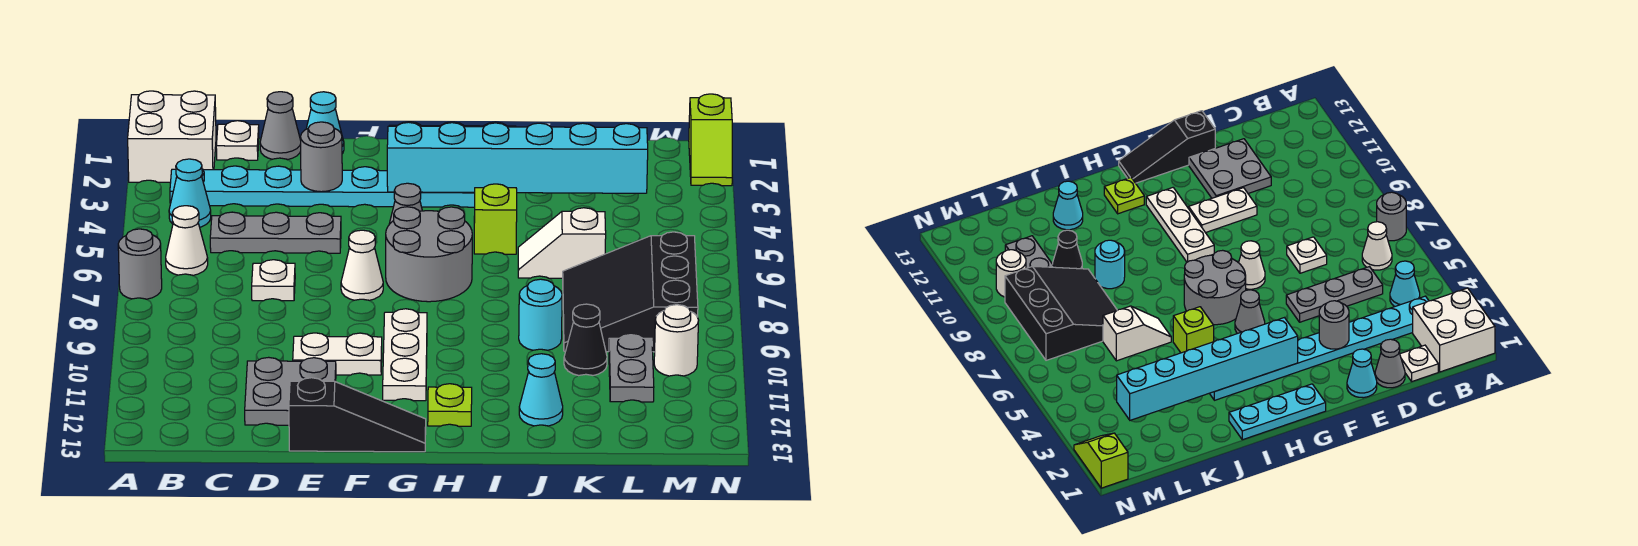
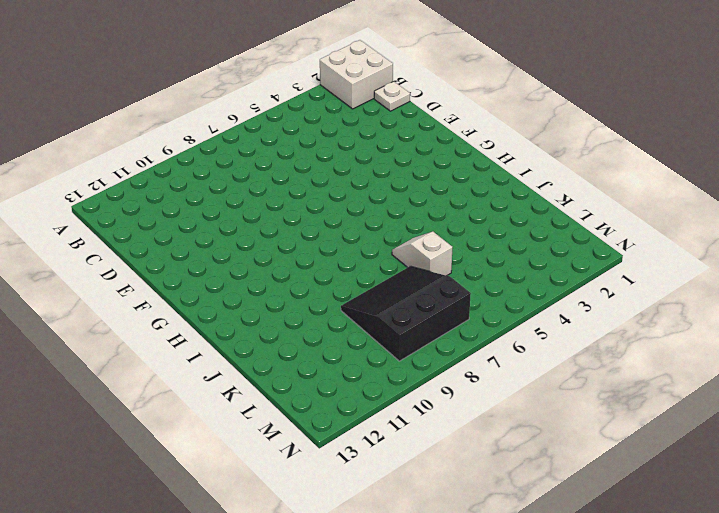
none -> grey 1x1 round brick [118,229,162,299]
none -> cyan 1x8 plate [170,166,475,207]
none -> cyan 1x1 cone [169,159,211,227]
none -> white 1x1 cone [166,206,208,275]

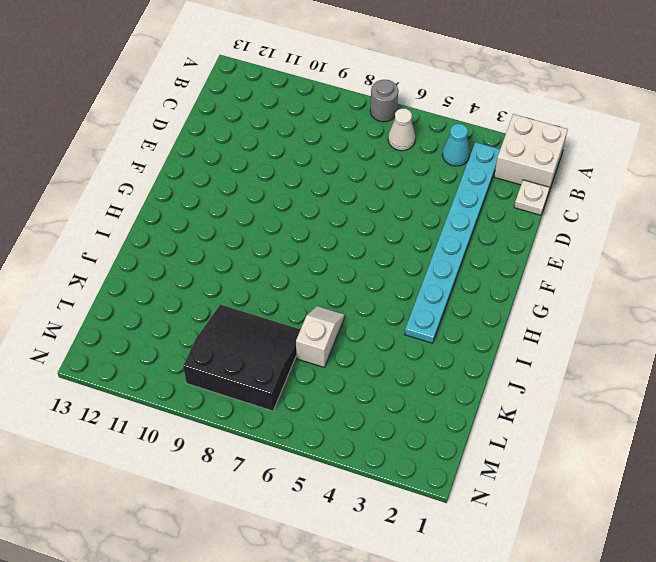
none -> grey 1x3 plate [210,212,341,253]
none -> grey 1x1 cone [260,92,301,160]
none -> white 1x1 plate [252,260,295,301]
none -> grey 2x2 plate [245,357,336,425]

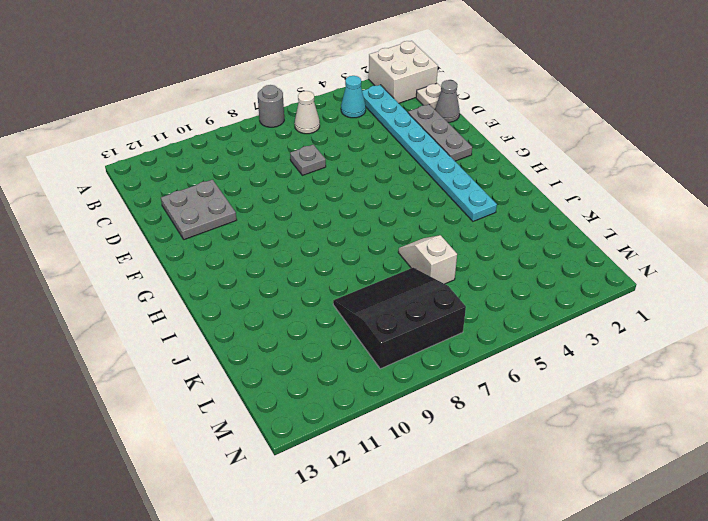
grey 1x3 plate [408,104,472,161] -> grey 1x3 plate moved to [210,212,341,253]
grey 1x1 plate [290,145,326,175] -> white 1x1 plate [252,260,295,301]
none -> cyan 1x1 cone [306,92,344,154]
none -> white 1x2 plate [293,333,382,375]
none -> black 1x3 slope [289,378,426,452]
none -> white 1x1 cone [341,230,383,300]

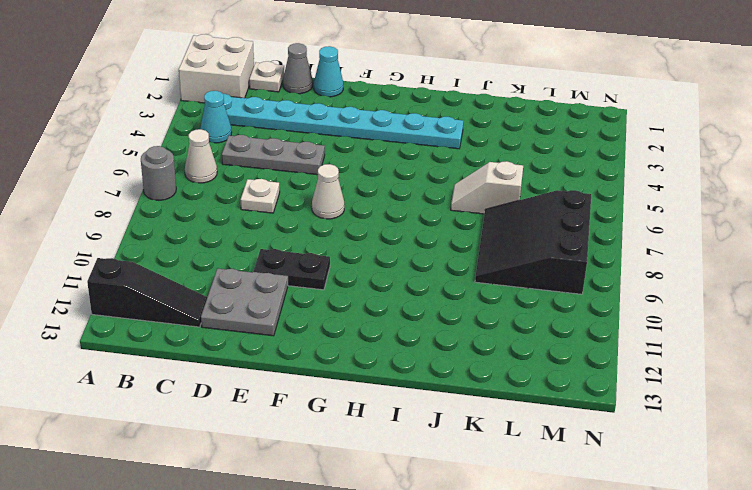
black 1x3 slope [87,258,207,327] -> black 1x3 slope moved to [289,378,426,452]
black 1x2 plate [254,249,330,290] -> white 1x2 plate [293,333,382,375]
none -> cyan 1x3 plate [1229,384,1326,440]
none -> grey 1x1 cone [389,183,422,224]
none -> grey 2x2 round brick [386,207,472,302]
none -> white 1x3 plate [383,309,427,401]

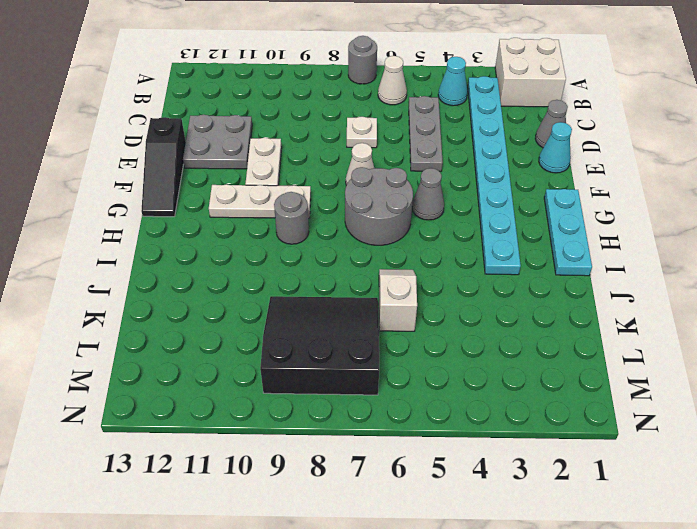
grey 1x1 round brick [274,192,309,244] -> grey 1x1 round brick moved to [301,122,342,192]
none -> white 1x1 plate [216,121,259,160]
none -> lime 1x1 plate [428,384,472,426]
none -> lime 1x1 brick [474,184,517,254]
none -> cyan 1x1 round brick [519,279,562,350]

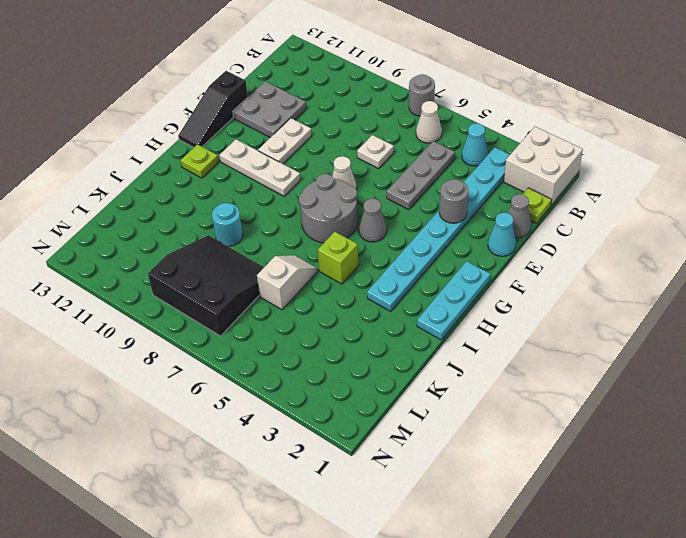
lime 1x1 plate [523,188,551,223] -> white 1x1 plate [216,121,259,160]
none -> cyan 1x1 cone [519,354,563,426]
none -> black 1x1 cone [564,304,607,376]
none -> grey 1x2 plate [609,335,654,402]
none -> white 1x1 round brick [654,305,699,376]

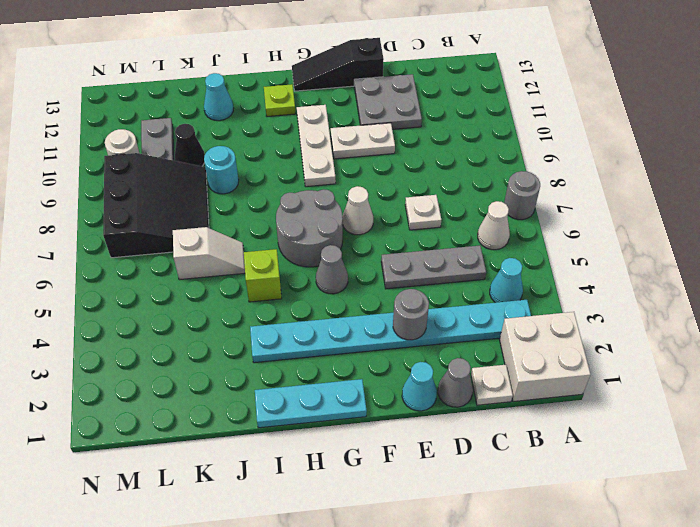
none -> lime 1x2 slope [689,94,732,186]
none -> cyan 1x6 brick [387,122,648,193]

